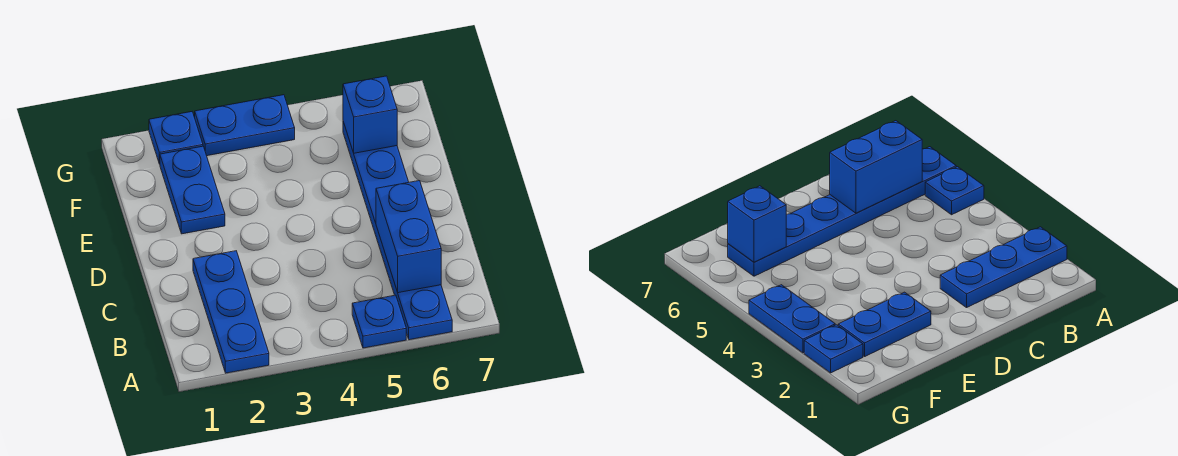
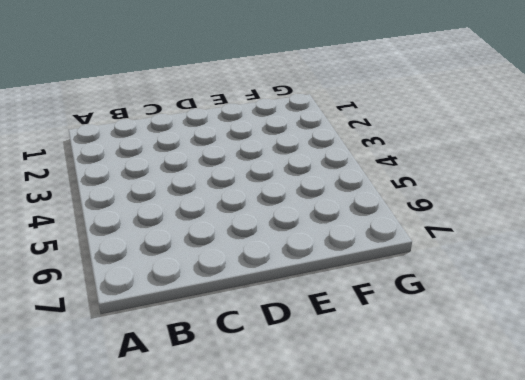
none -> blue 1x3 plate [193,251,269,373]
none -> blue 1x1 plate [352,295,406,348]

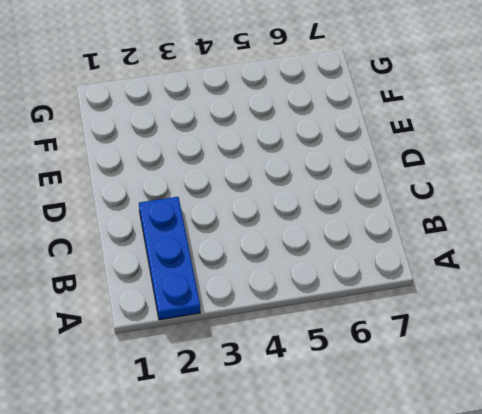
none -> blue 1x1 plate [352,295,406,348]
none -> blue 1x6 plate [343,122,452,340]

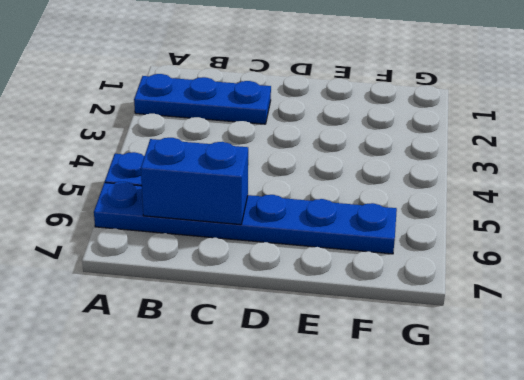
none -> blue 1x2 plate [160,146,225,234]
none -> blue 1x1 plate [149,112,203,164]

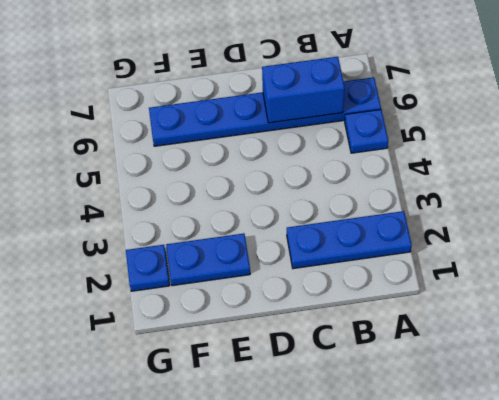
none -> blue 1x2 plate [195,95,295,156]
none -> blue 1x1 brick [343,76,397,153]

